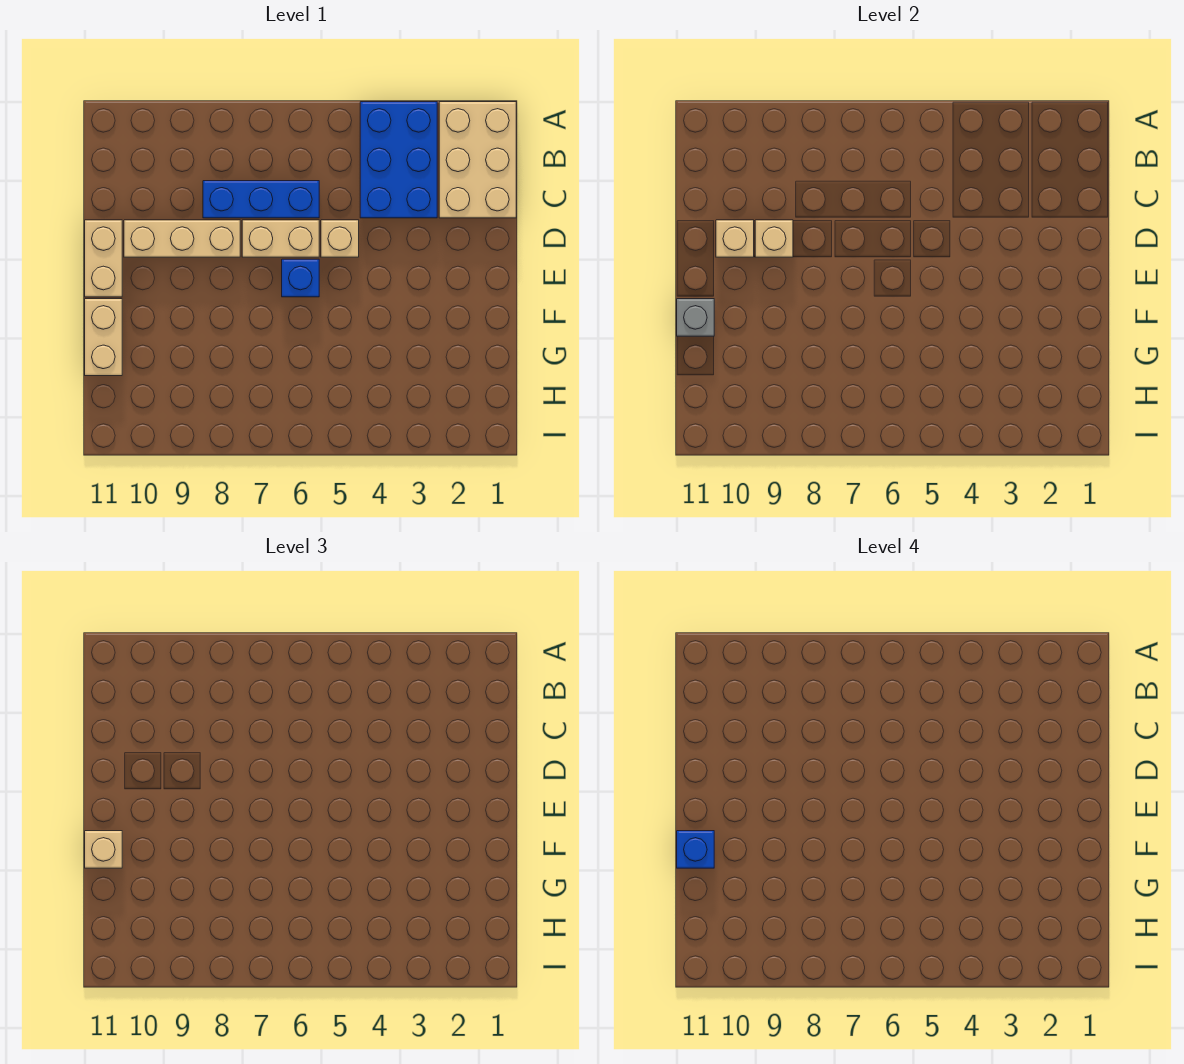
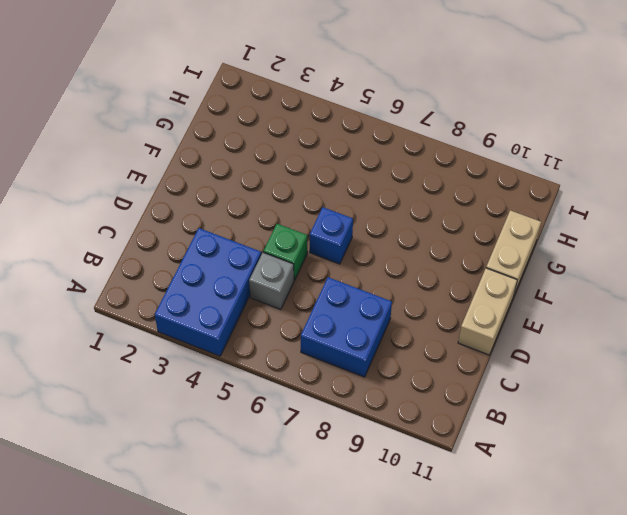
blue 2x2 brick [301,277,392,377] -> blue 1x3 brick [203,181,319,218]
grey 1x1 brick [249,253,294,310] -> grey 1x1 brick moved to [677,299,714,336]
green 1x1 brick [263,224,308,281] -> tan 1x1 brick [321,220,359,257]
none -> tan 2x3 brick [439,102,516,218]
none -> tan 1x2 brick [242,220,319,257]
none -> tan 1x3 brick [124,220,240,257]

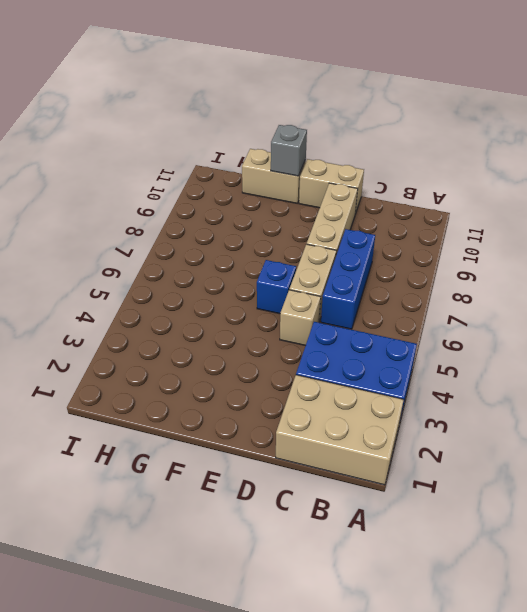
none -> tan 1x1 brick [755,220,793,257]
none -> tan 1x1 brick [716,220,754,257]
none -> tan 1x1 brick [85,831,122,868]

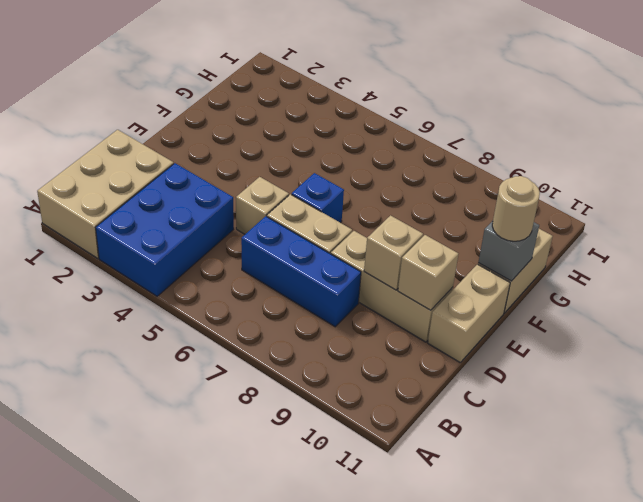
tan 1x1 round brick [492,176,540,241] -> tan 1x1 brick [85,831,122,868]
none -> blue 1x1 brick [677,831,714,868]

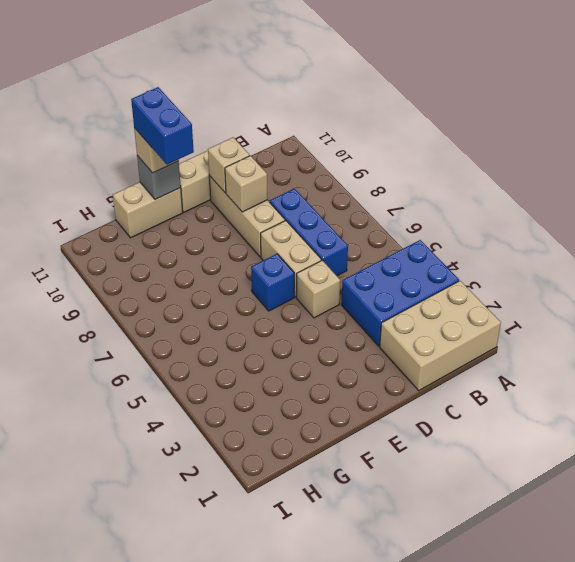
blue 1x2 brick [131,87,194,164] -> blue 1x1 brick [677,831,714,868]

